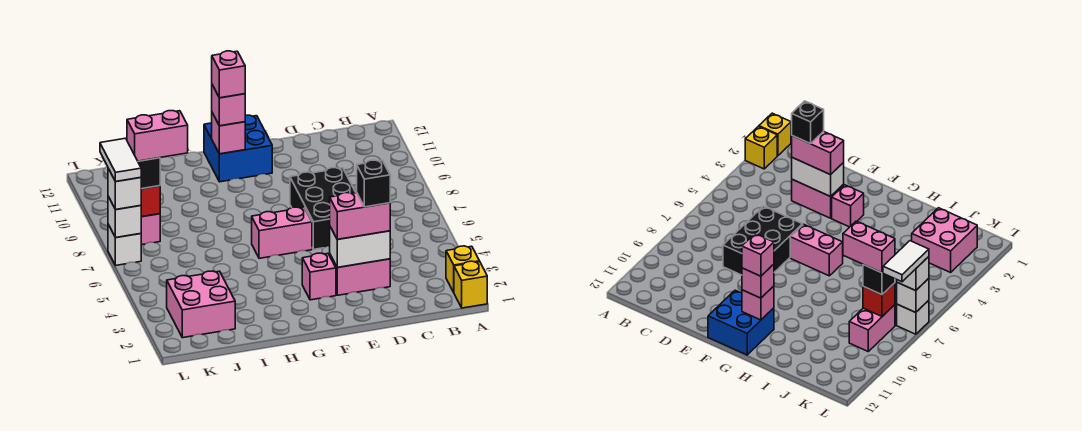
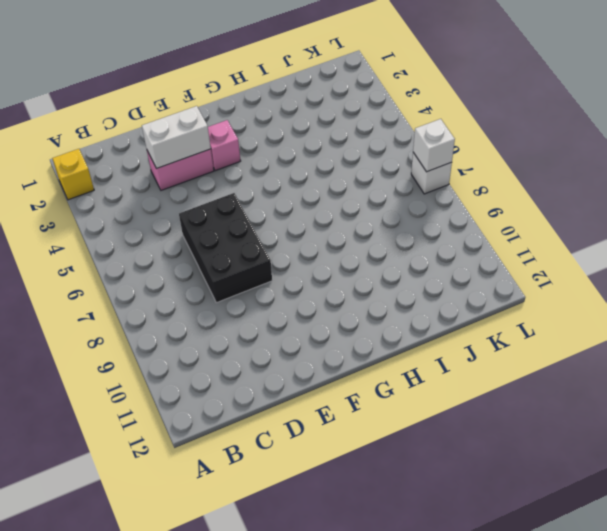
none -> yellow 1x1 brick [454,261,487,308]
none -> pink 1x2 brick [252,207,312,258]
none -> blue 2x2 brick [204,115,272,182]

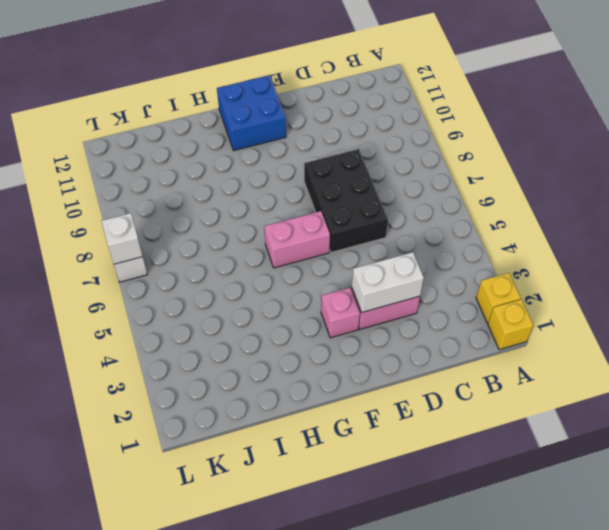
none -> pink 2x2 brick [167,271,235,338]
none -> pink 1x2 brick [141,214,160,245]
none -> pink 1x1 brick [212,113,245,154]

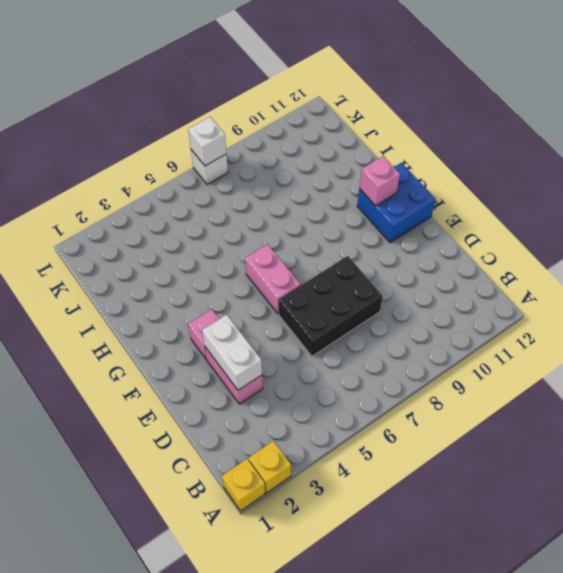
none -> pink 2x2 brick [167,271,235,338]
none -> pink 1x2 brick [141,214,160,245]
none -> red 1x1 brick [141,186,160,217]

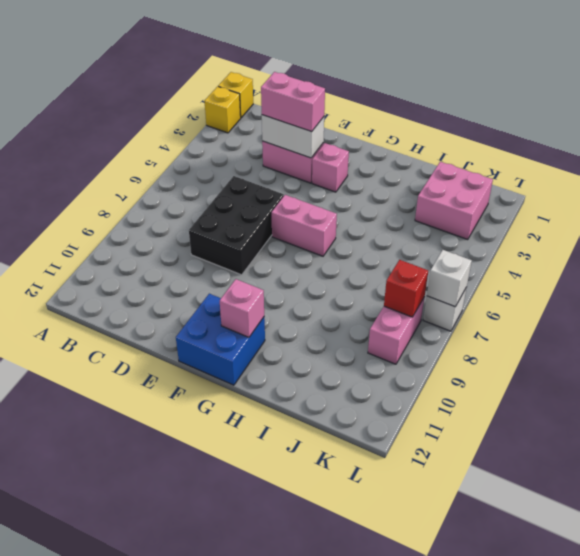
none -> pink 1x1 brick [212,85,245,126]
none -> black 1x1 brick [138,158,160,189]
none -> white 1x1 brick [108,168,141,210]

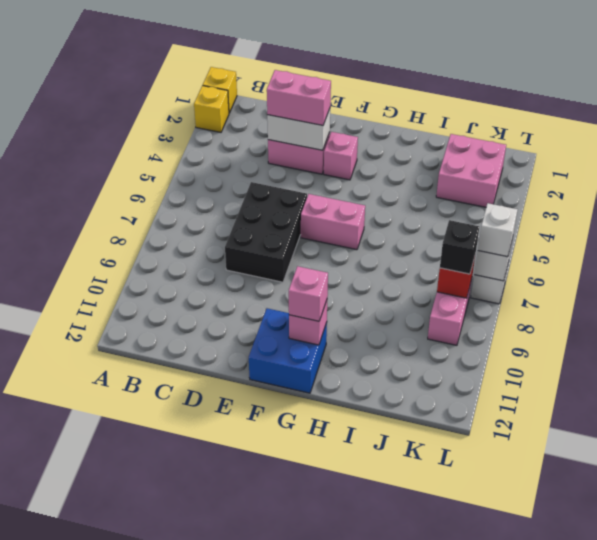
none -> black 1x1 brick [357,160,390,207]
none -> pink 1x1 brick [212,51,245,98]
none -> pink 1x2 brick [127,111,188,161]

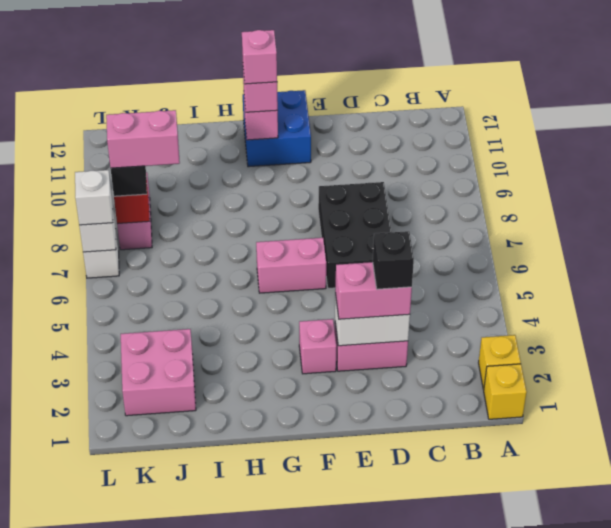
none -> white 1x2 tile [100,138,141,182]

